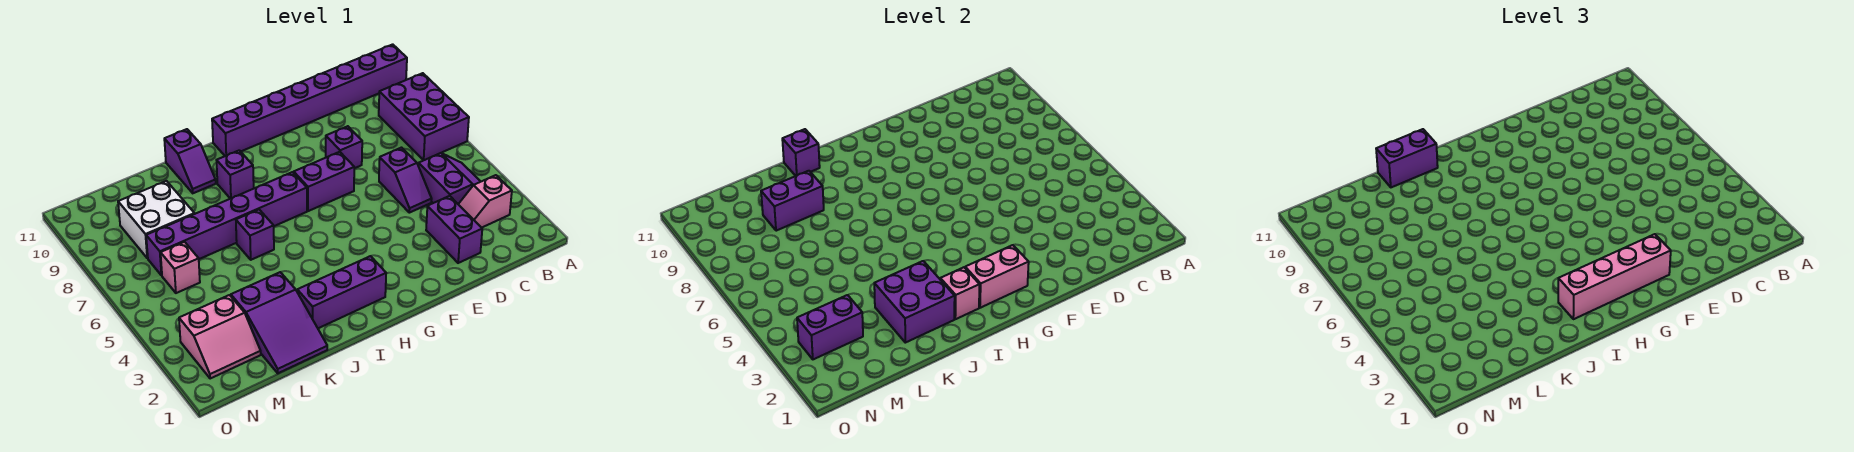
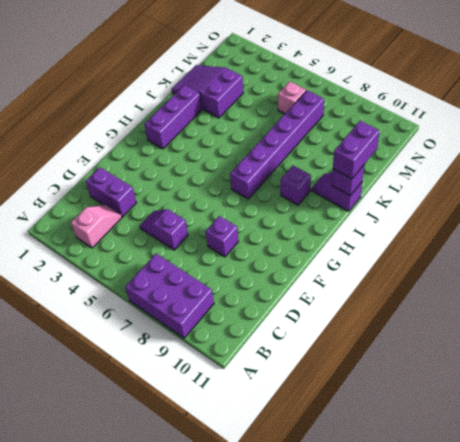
none -> purple 1x8 brick [212,44,407,156]
none -> purple 2x2 slope [418,153,481,204]
none -> purple 1x2 brick [294,152,354,211]

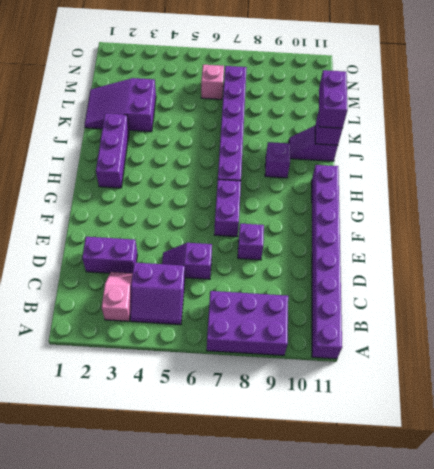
none -> purple 1x1 brick [236,210,274,260]
none -> white 2x2 brick [118,181,194,258]
none -> pink 2x2 slope [179,295,261,379]

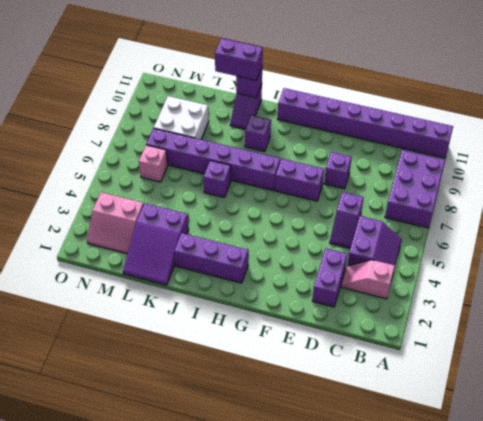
none -> pink 1x2 brick [965,245,1029,308]
none -> pink 1x1 brick [940,267,980,319]
none -> purple 2x2 brick [874,261,955,343]

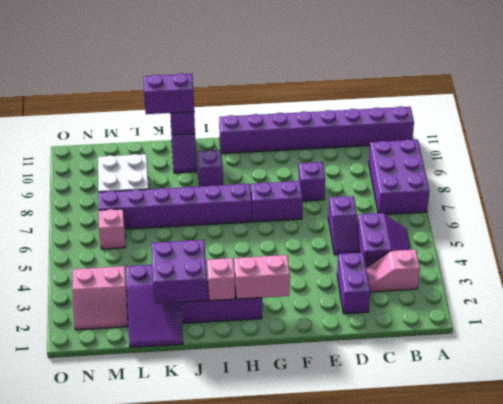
none -> purple 1x1 brick [236,210,274,260]
none -> purple 1x2 brick [761,171,824,231]
none -> purple 1x2 brick [797,295,863,359]

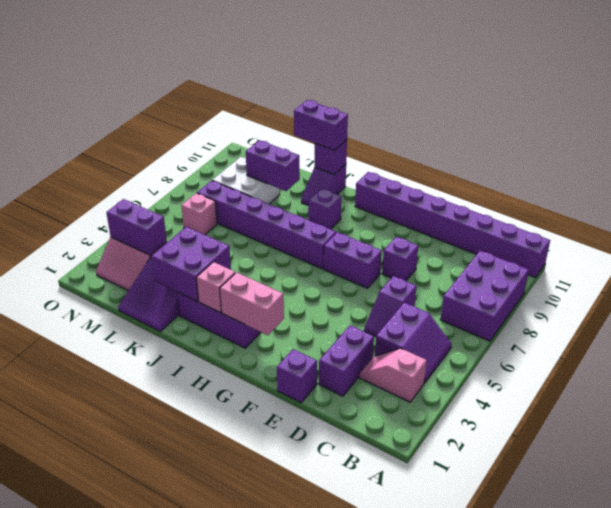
purple 1x1 brick [277,349,317,403] -> purple 1x1 brick moved to [236,210,274,260]
none -> pink 1x4 brick [1558,234,1671,319]

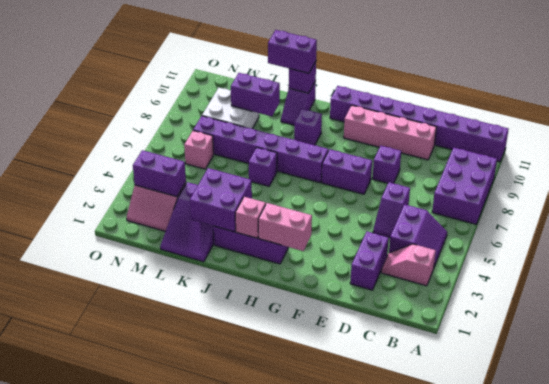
pink 1x4 brick [344,105,436,160] -> pink 1x4 brick moved to [1558,234,1671,319]

